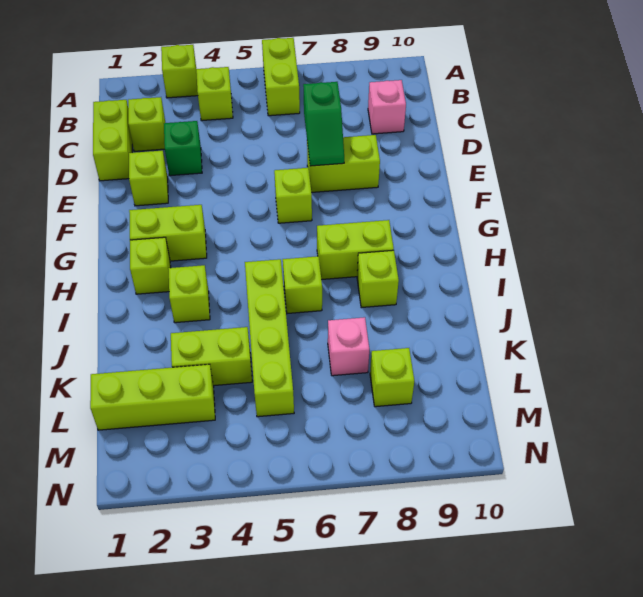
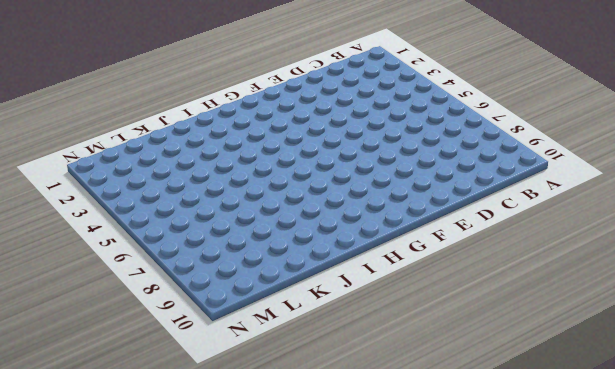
none -> lime 1x1 brick [161,45,198,98]
none -> lime 1x2 brick [262,38,300,116]
none -> lime 1x1 brick [196,67,233,121]

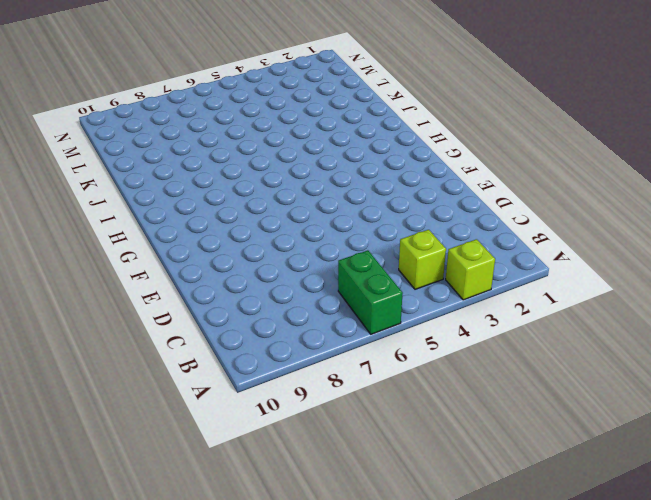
green 1x2 brick [338,250,403,334] -> lime 1x2 brick [262,38,300,116]
none -> lime 1x2 brick [93,100,132,181]
none -> lime 1x1 brick [128,97,165,151]
none -> pink 1x1 brick [368,80,406,134]

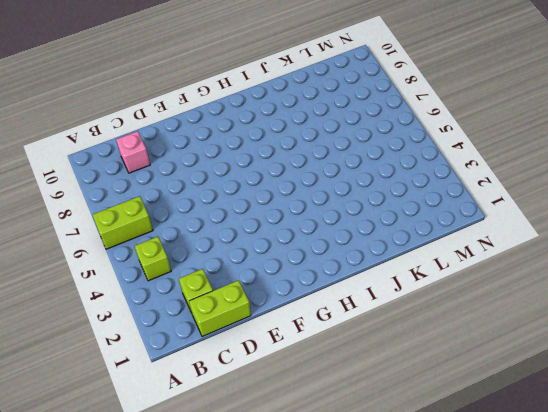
none -> lime 1x1 brick [161,45,198,98]
none -> green 1x1 brick [164,121,202,176]
none -> lime 1x1 brick [129,151,168,206]

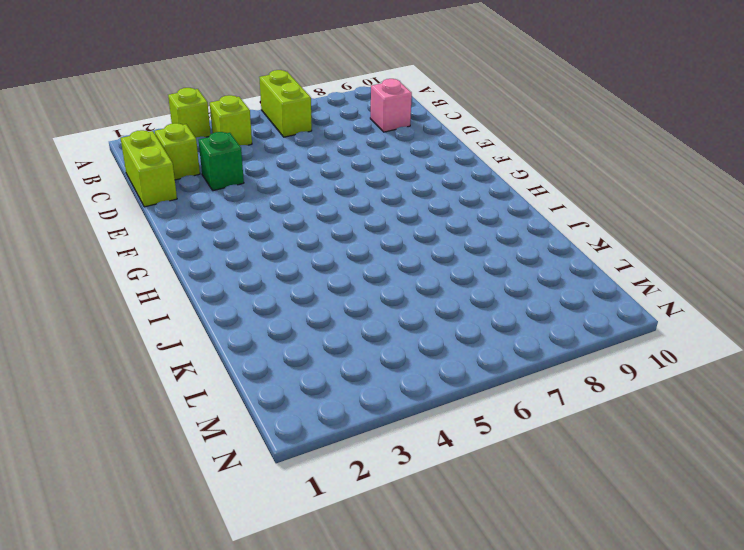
none -> lime 1x1 brick [129,151,168,206]
none -> lime 1x2 brick [307,135,380,192]
none -> lime 1x1 brick [274,168,312,223]

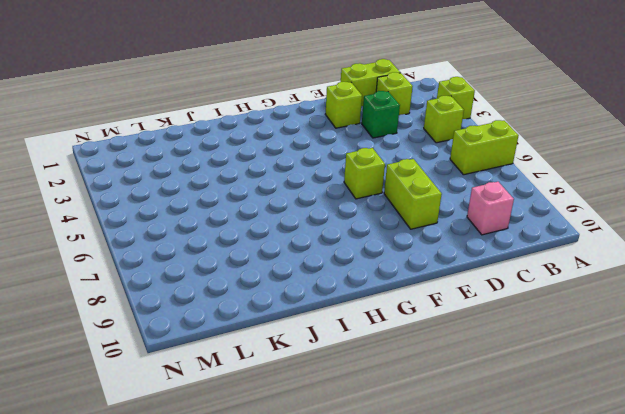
none -> lime 1x2 brick [129,205,207,261]
none -> lime 1x1 brick [130,237,171,294]
none -> lime 1x2 brick [317,220,394,280]

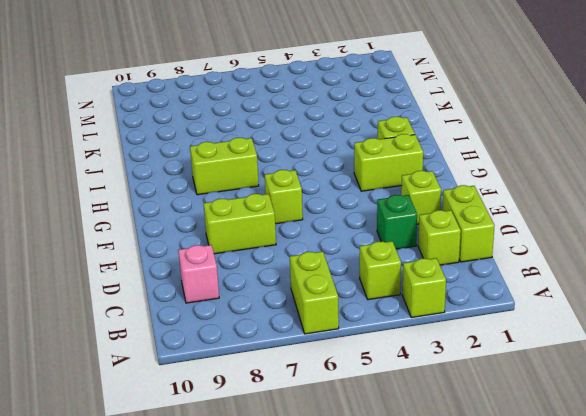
none -> lime 1x1 brick [169,265,210,323]
none -> lime 1x4 brick [245,259,294,417]
none -> lime 1x1 brick [283,256,322,314]

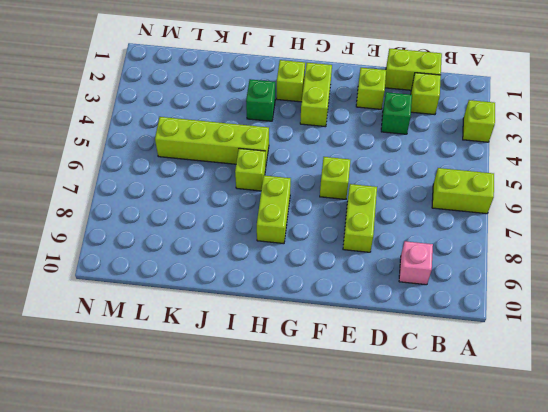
green 1x1 brick [246,79,275,121] -> lime 1x1 brick [169,265,210,323]
none -> lime 1x1 brick [196,67,233,121]
none -> lime 1x1 brick [357,250,399,308]
none -> lime 1x2 brick [171,327,252,386]

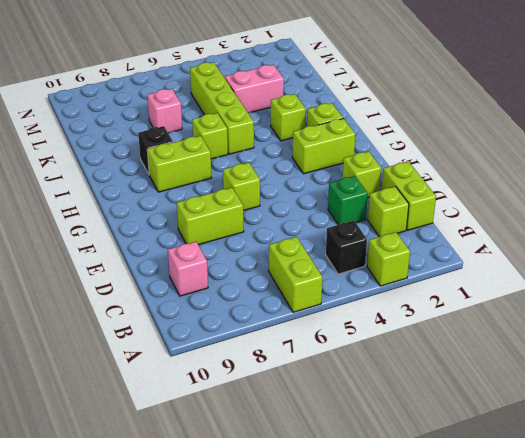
black 1x1 brick [326,221,367,274] -> lime 1x1 brick [196,67,233,121]
black 1x1 brick [138,126,173,174] -> lime 1x1 brick [357,250,399,308]
pink 1x2 brick [225,65,284,113] -> lime 1x2 brick [171,327,252,386]
none -> lime 1x3 brick [90,364,215,430]
none -> lime 1x1 brick [370,348,414,407]
none -> green 1x2 slope [303,82,344,166]

